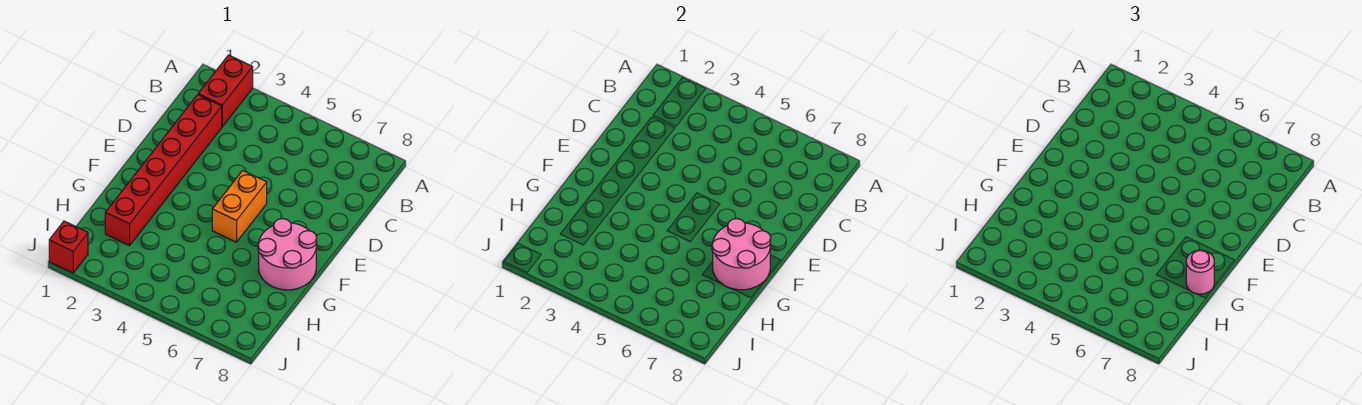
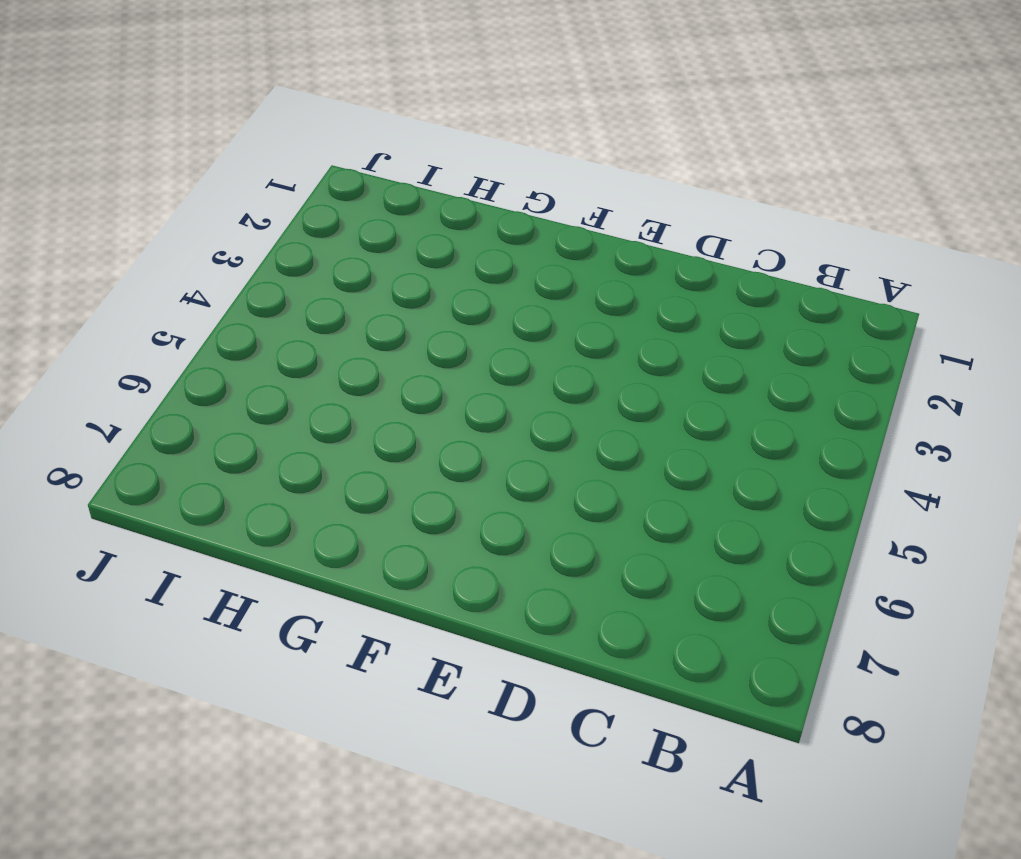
none -> red 1x2 brick [198,55,253,127]
none -> red 1x6 brick [105,95,222,246]

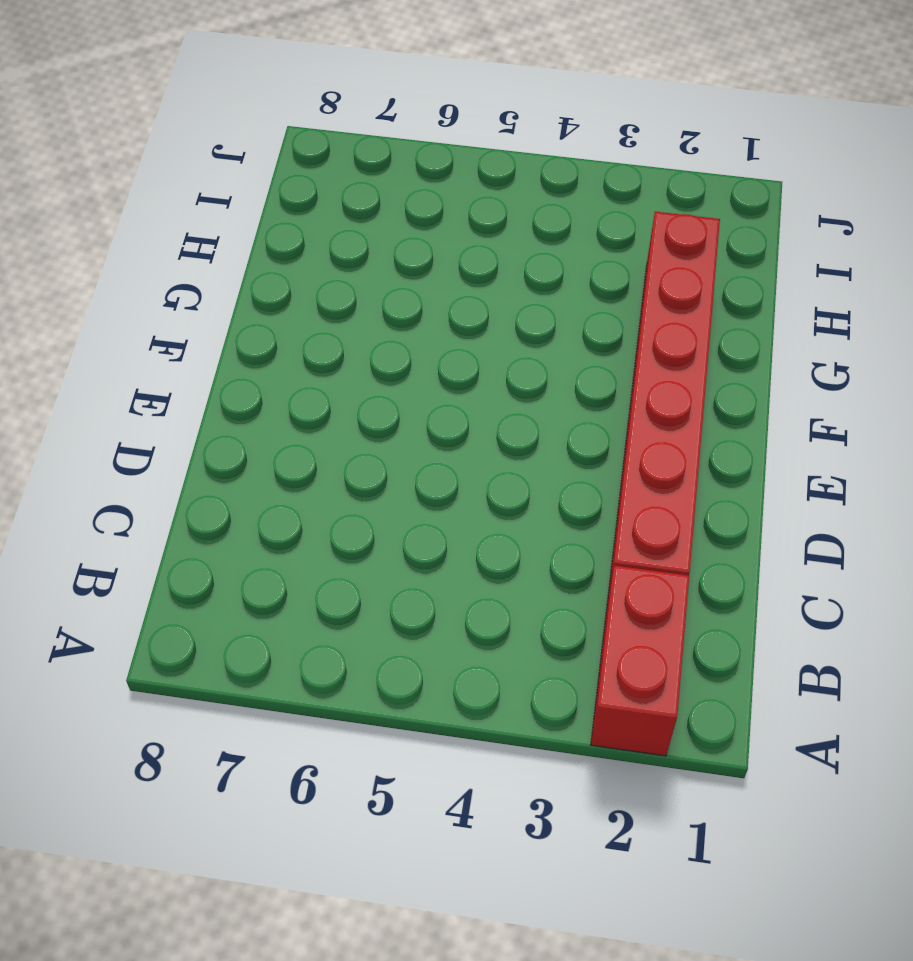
none -> orange 1x2 brick [212,171,267,242]
none -> pink 2x2 round brick [258,219,317,290]

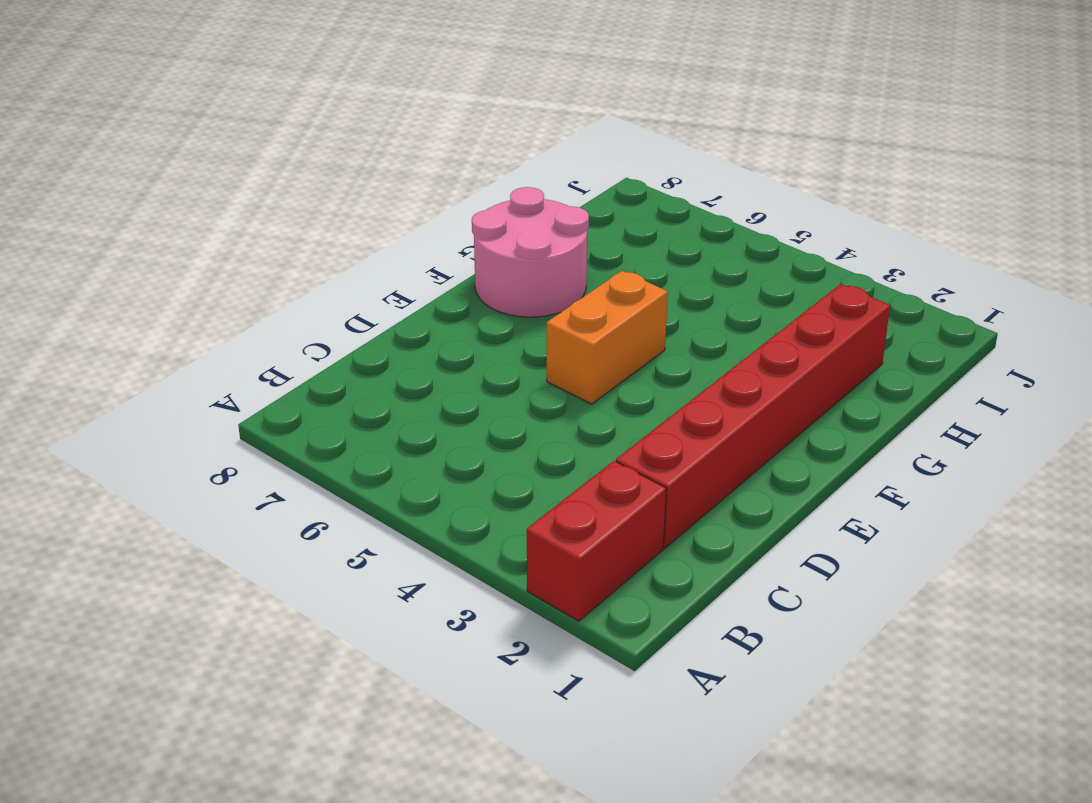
none -> red 1x1 brick [49,221,88,273]
none -> pink 2x2 round brick [712,219,771,290]

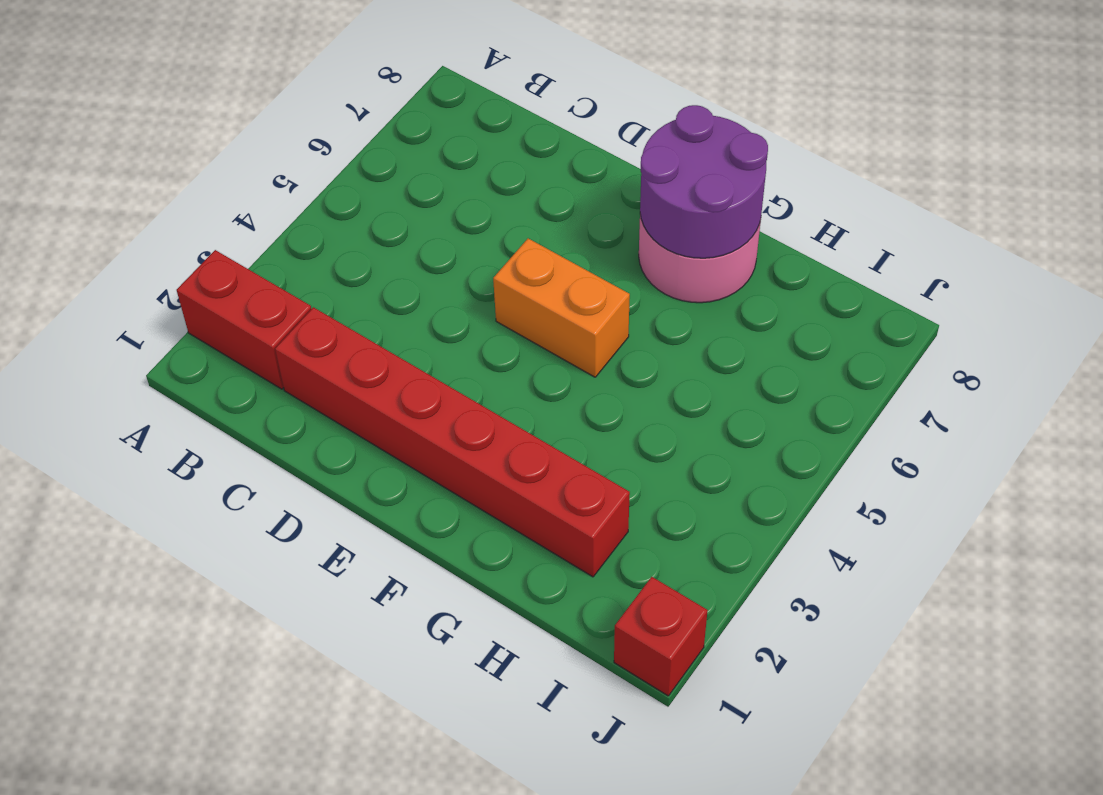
purple 2x2 round brick [640,105,768,258] -> pink 2x2 round brick [712,219,771,290]
none -> pink 1x1 round brick [1186,250,1214,294]

